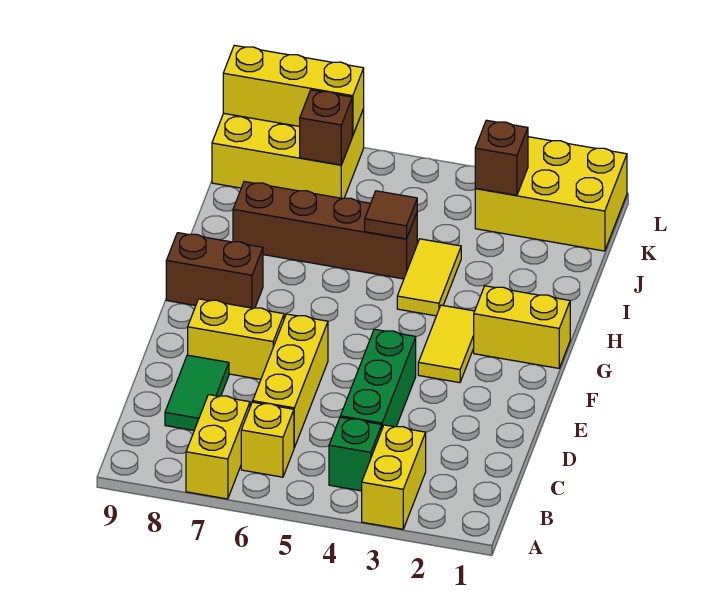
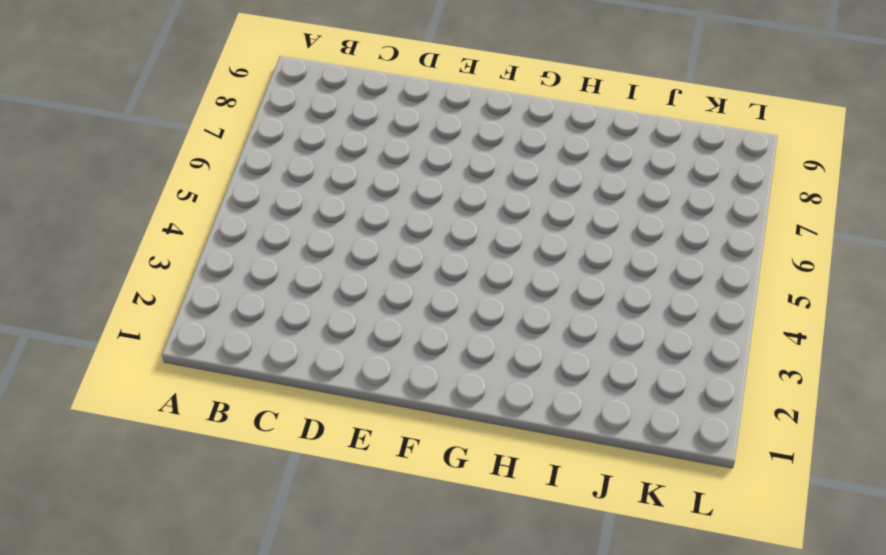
none -> yellow 1x2 brick [362,425,426,529]
none -> yellow 1x2 brick [186,395,250,499]
none -> green 1x1 brick [329,417,382,491]

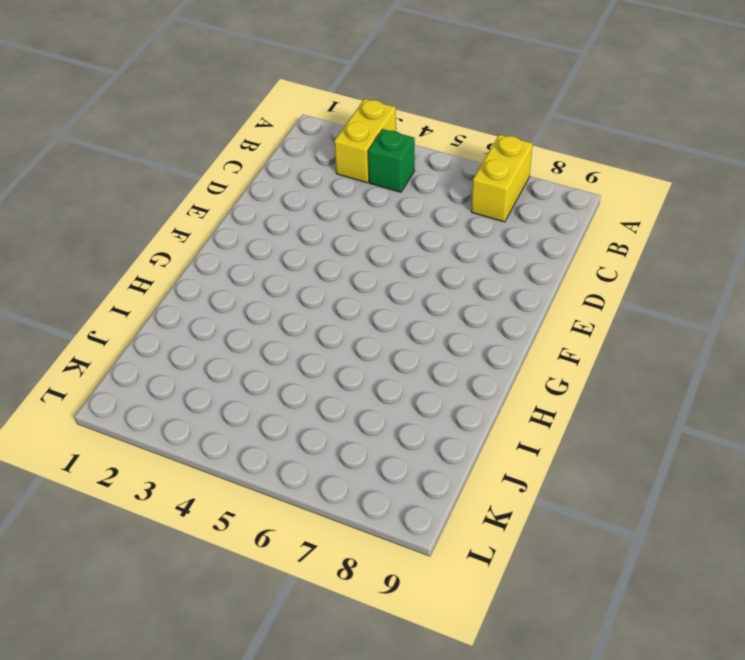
none -> yellow 1x1 brick [241,402,294,477]
none -> green 1x3 brick [340,329,416,428]
none -> yellow 1x3 brick [253,314,328,448]

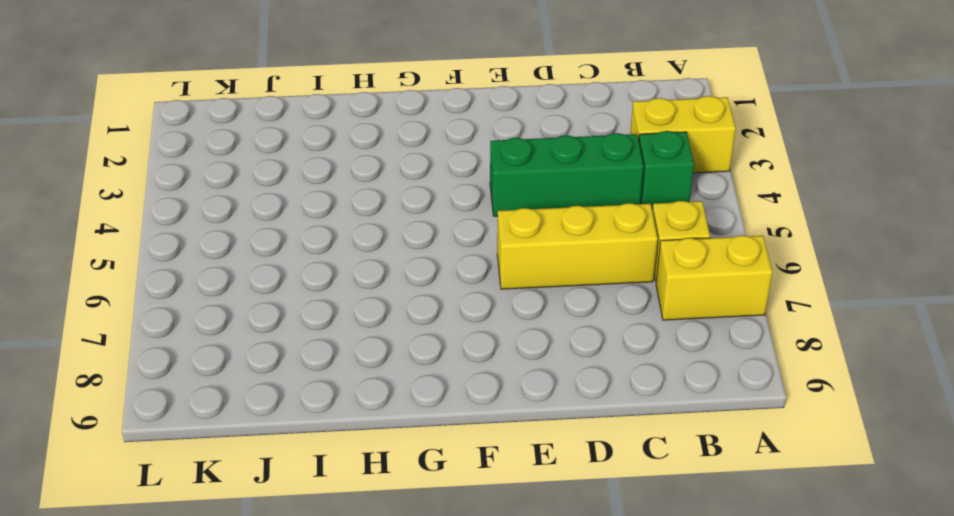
none -> green 1x2 tile [165,355,229,430]
none -> yellow 1x2 brick [188,299,284,379]
none -> yellow 1x2 tile [418,305,475,383]

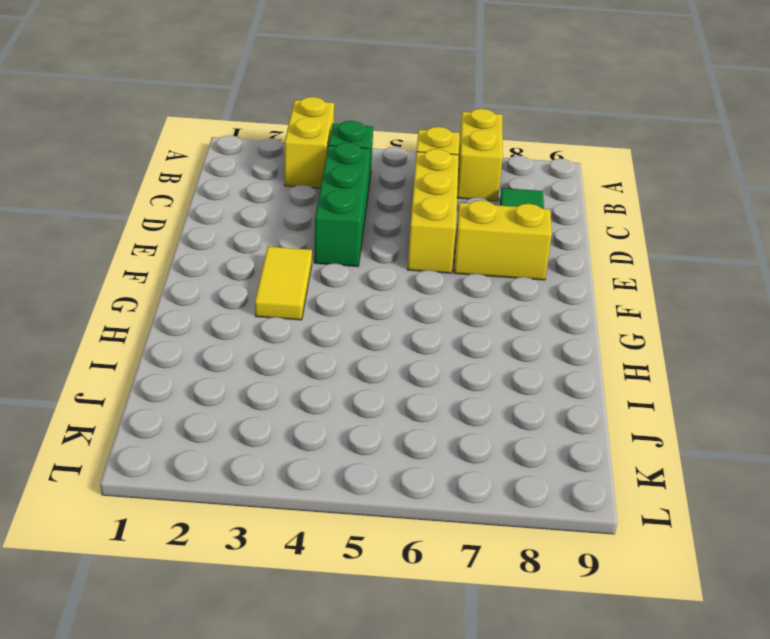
none -> yellow 1x2 brick [474,286,570,368]
none -> brown 1x2 brick [166,233,263,308]
none -> yellow 1x2 tile [397,239,461,316]

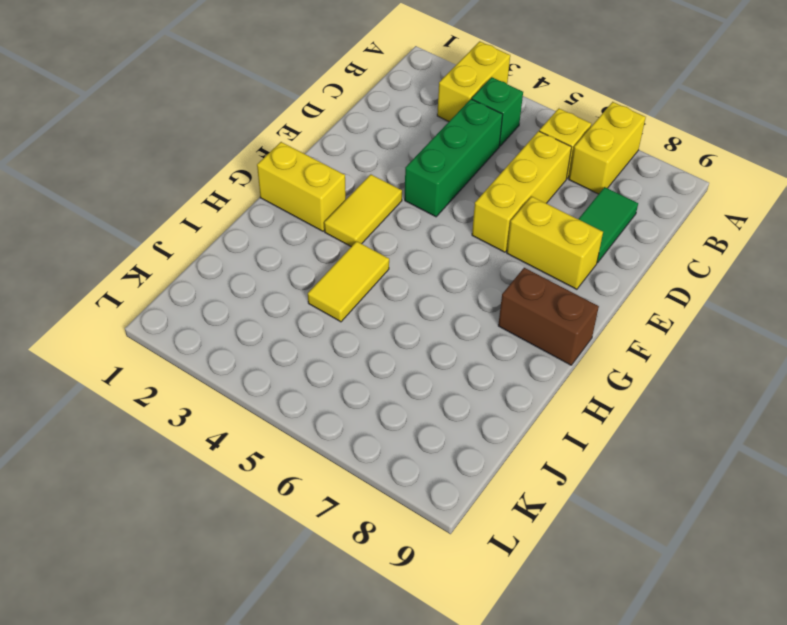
none -> brown 1x4 brick [233,182,417,279]
none -> yellow 2x3 brick [475,137,627,251]
none -> yellow 2x3 brick [212,109,364,199]

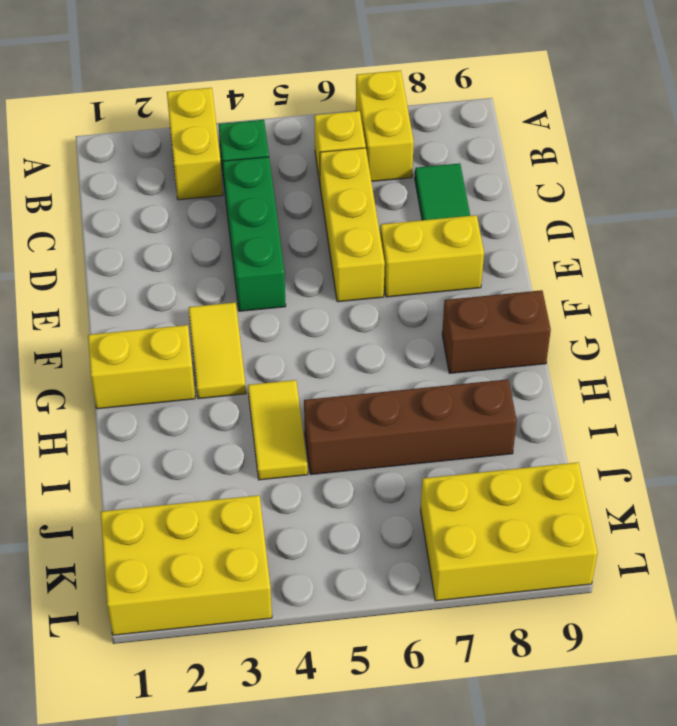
none -> brown 1x1 tile [365,191,417,239]
none -> brown 1x1 brick [475,120,528,195]
none -> brown 1x1 brick [300,90,352,165]

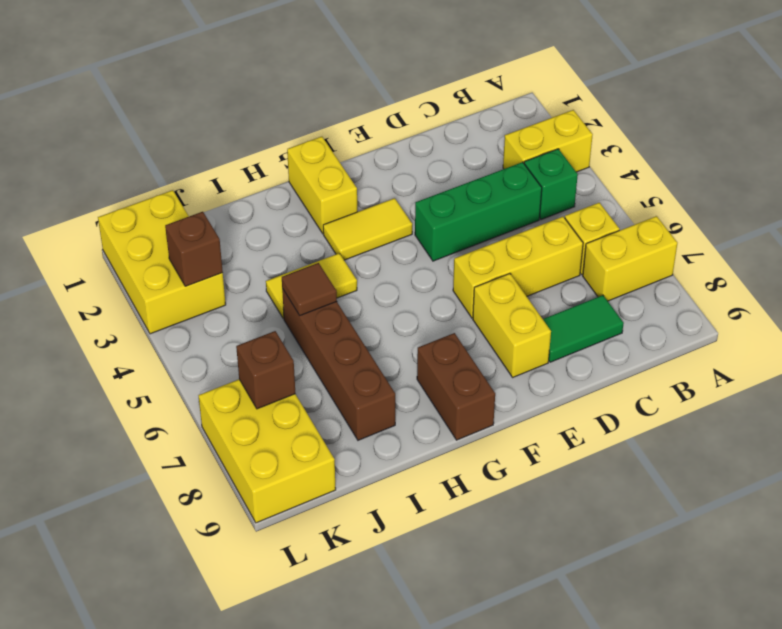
none -> yellow 1x3 brick [223,45,364,136]

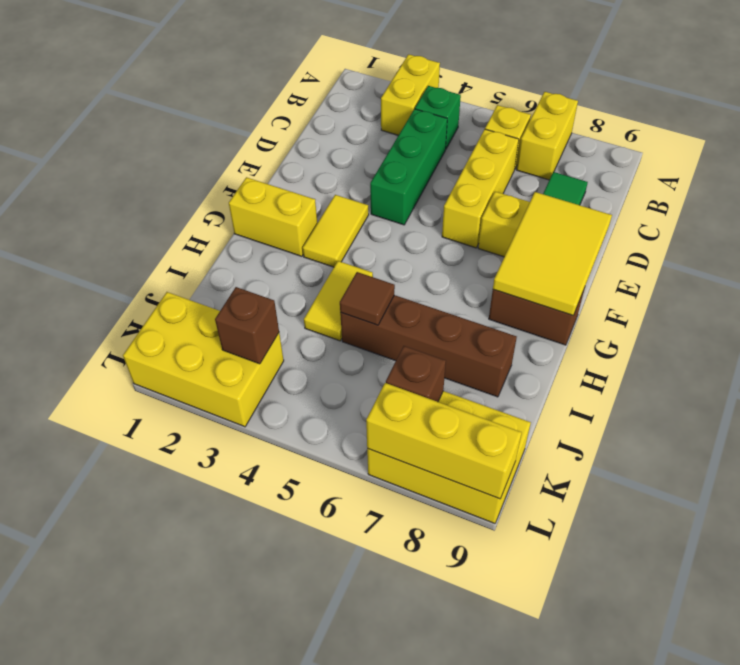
yellow 2x3 tile [493,192,612,315] -> none

